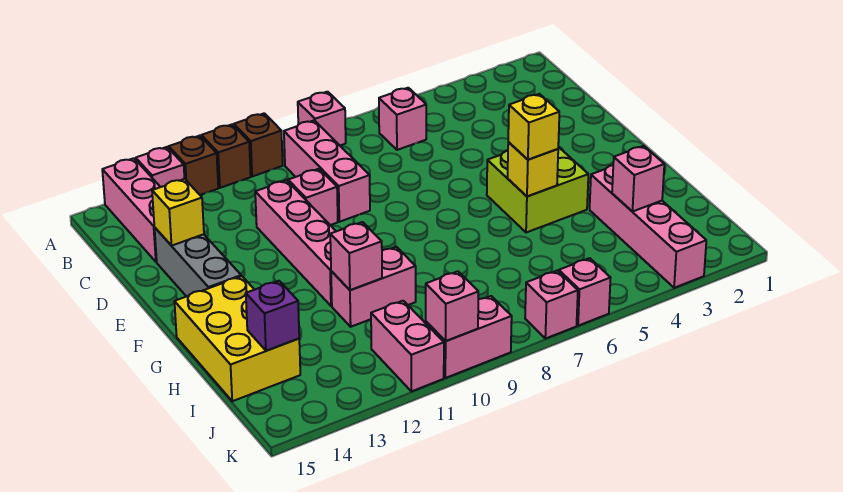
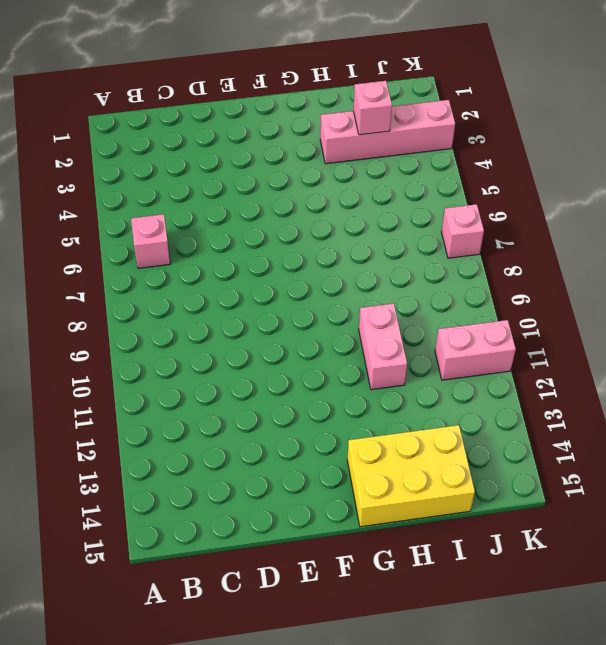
none -> pink 1x1 brick [298,92,346,145]
none -> brown 1x1 brick [234,113,283,176]
none -> brown 1x1 brick [201,125,251,188]

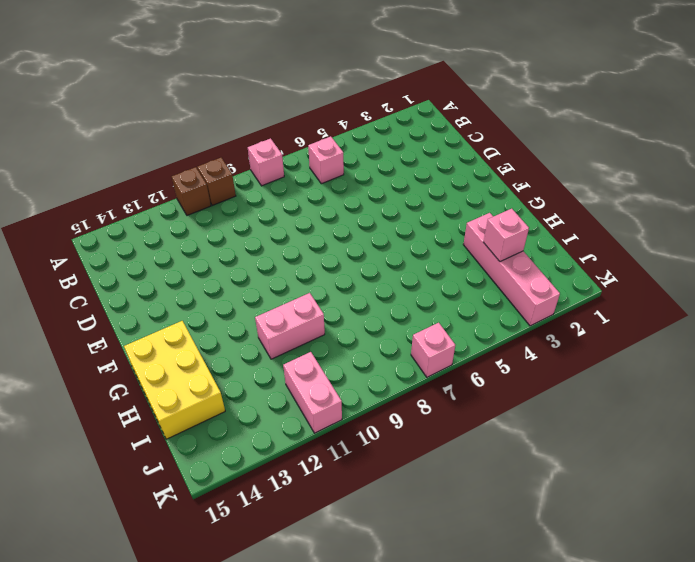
none -> brown 1x1 brick [169,136,218,195]
none -> pink 1x1 brick [136,147,185,187]
none -> pink 1x3 brick [102,158,160,262]

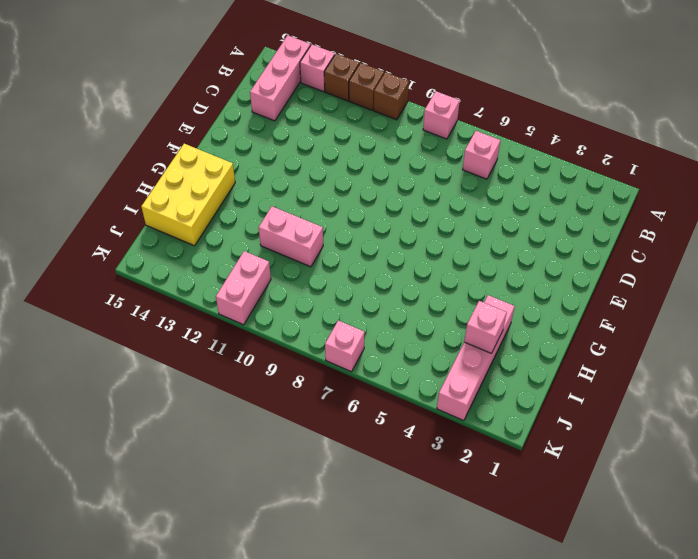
none -> pink 1x3 brick [284,120,370,222]
none -> pink 1x1 brick [288,169,338,225]
none -> pink 1x4 brick [255,180,336,306]

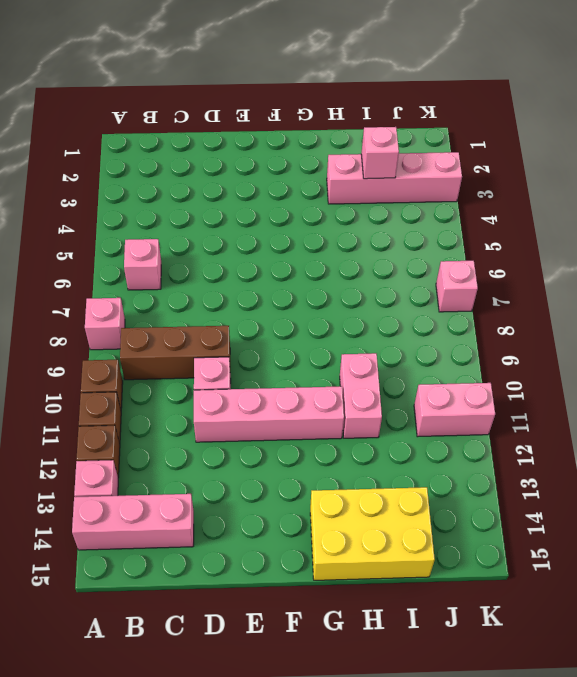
brown 1x3 brick [120,326,230,380] -> pink 1x3 brick [284,120,370,222]
none -> grey 1x3 brick [155,228,241,297]
none -> lime 2x2 brick [487,147,588,233]
none -> pink 1x1 brick [559,258,610,326]

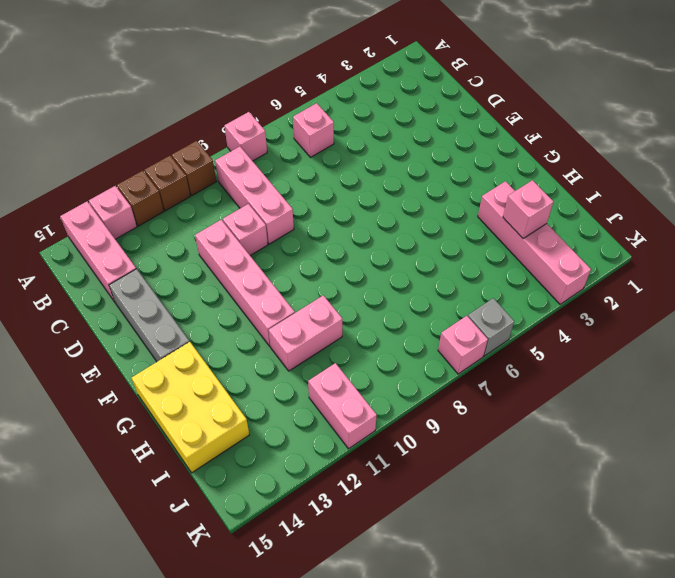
grey 1x1 brick [468,298,514,356] -> pink 1x1 brick [559,258,610,326]
none -> lime 2x2 brick [487,147,588,233]
none -> pink 1x2 brick [426,296,512,378]
none -> yellow 1x1 brick [152,179,204,246]

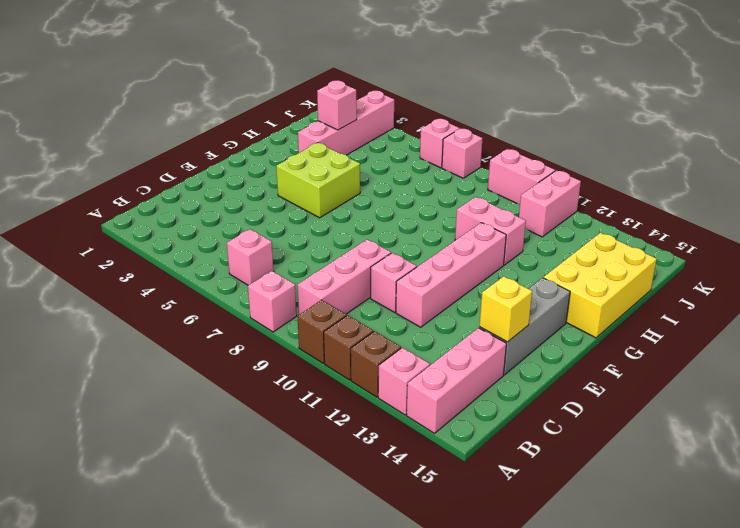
none -> yellow 1x1 brick [508,142,558,196]
none -> pink 1x1 brick [330,222,382,290]
none -> purple 1x1 brick [246,281,299,351]

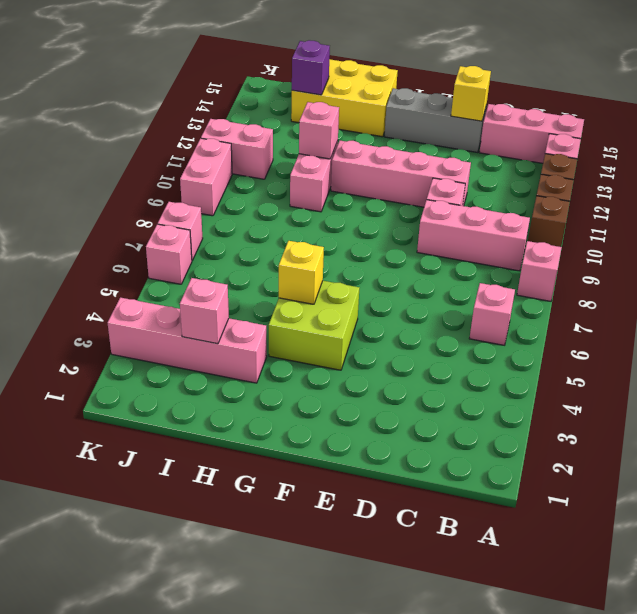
none -> pink 1x1 brick [426,271,478,341]
none -> yellow 1x1 brick [508,94,559,160]

